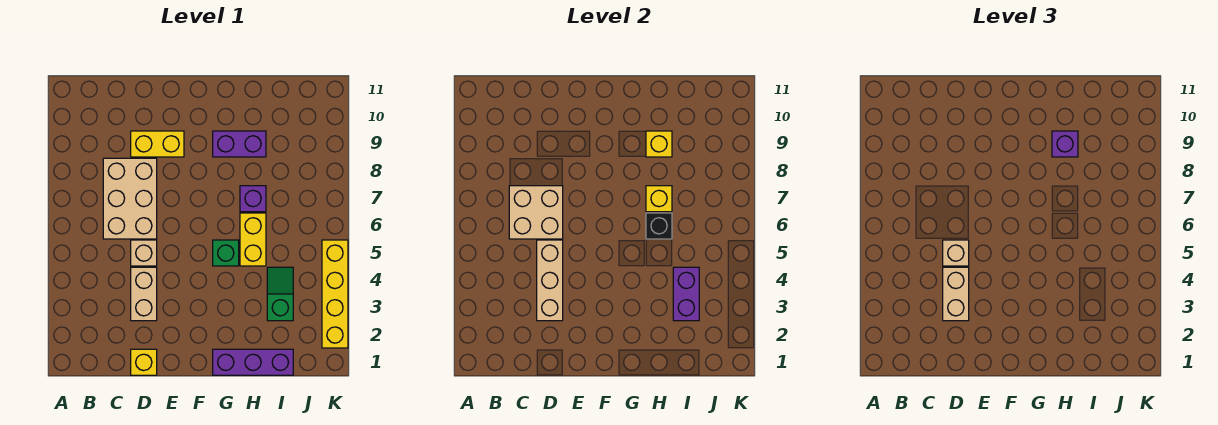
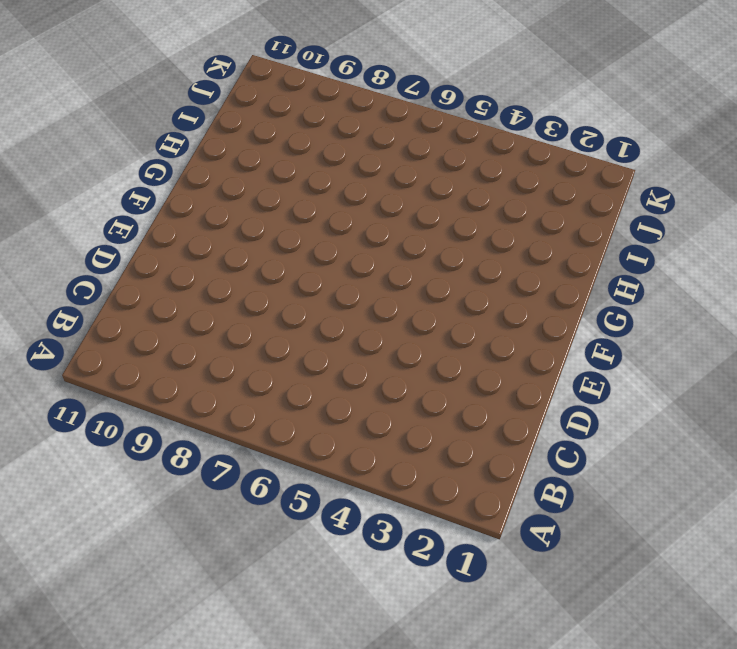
none -> tan 2x3 brick [103,158,157,239]
none -> yellow 1x1 brick [131,349,157,375]
none -> tan 1x2 brick [131,267,157,321]

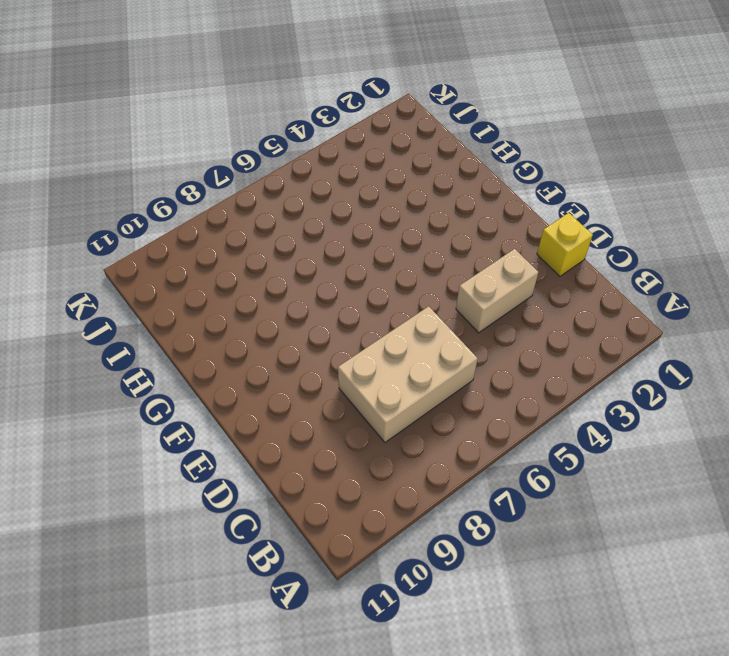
none -> tan 1x1 brick [131,240,157,266]
none -> yellow 1x2 brick [131,131,184,157]
none -> purple 1x3 brick [213,349,293,375]

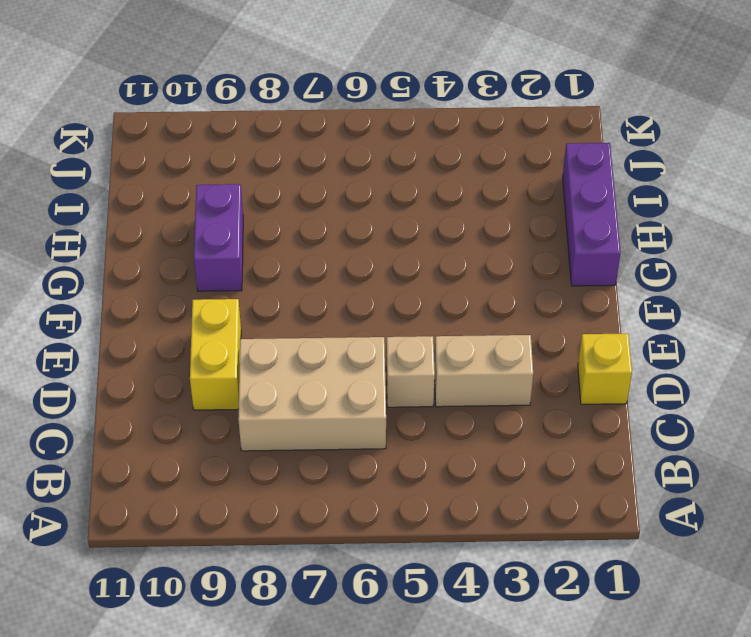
none -> green 1x1 brick [213,240,239,266]
none -> yellow 1x2 brick [240,213,266,266]
none -> purple 1x1 brick [240,186,266,212]

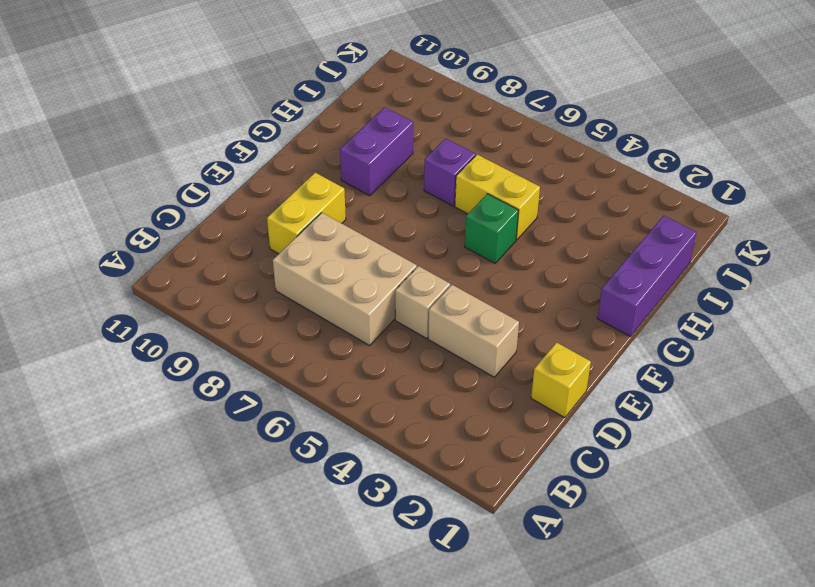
none -> green 1x2 slope [267,267,293,321]
none -> yellow 1x4 brick [322,240,348,348]
none -> tan 2x2 brick [509,186,563,239]

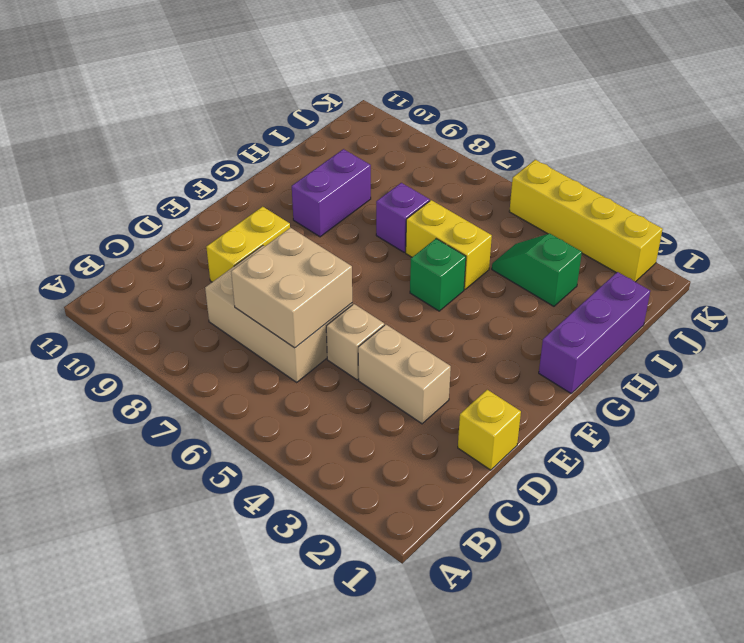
none -> tan 1x3 brick [537,240,563,321]
none -> black 1x1 brick [646,213,672,239]
none -> yellow 1x1 brick [646,186,672,212]

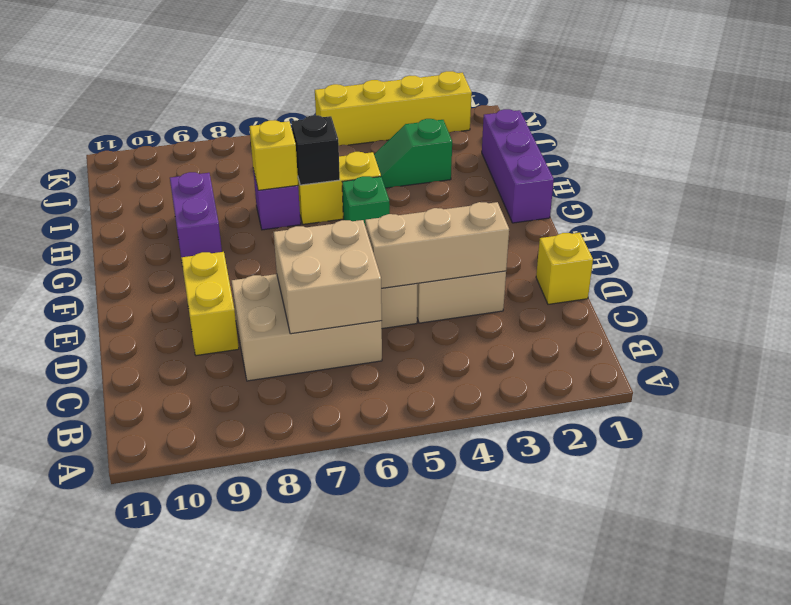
none -> yellow 1x1 brick [646,131,672,157]
none -> purple 1x2 brick [673,267,699,321]
none -> tan 1x2 brick [943,267,969,321]

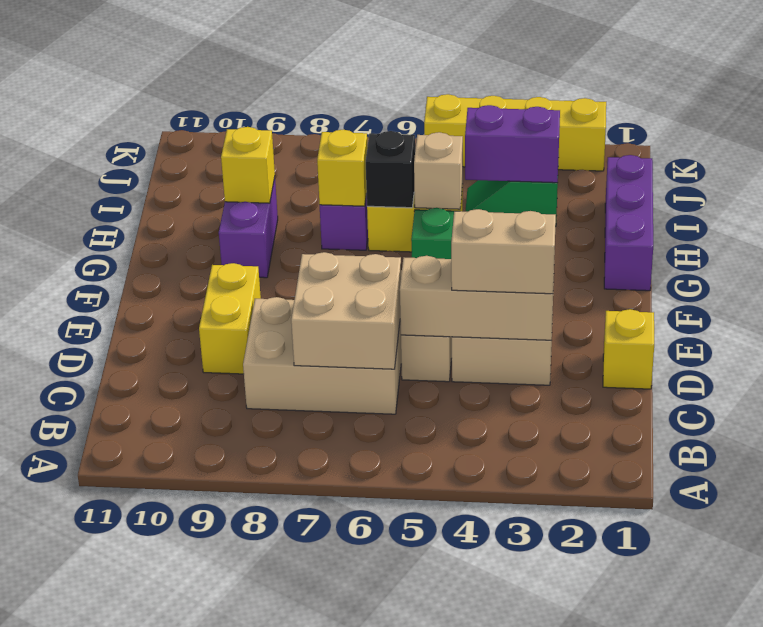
tan 1x1 brick [414,132,463,209] -> tan 1x1 brick moved to [943,240,969,266]
none -> purple 1x1 brick [1052,131,1078,157]

